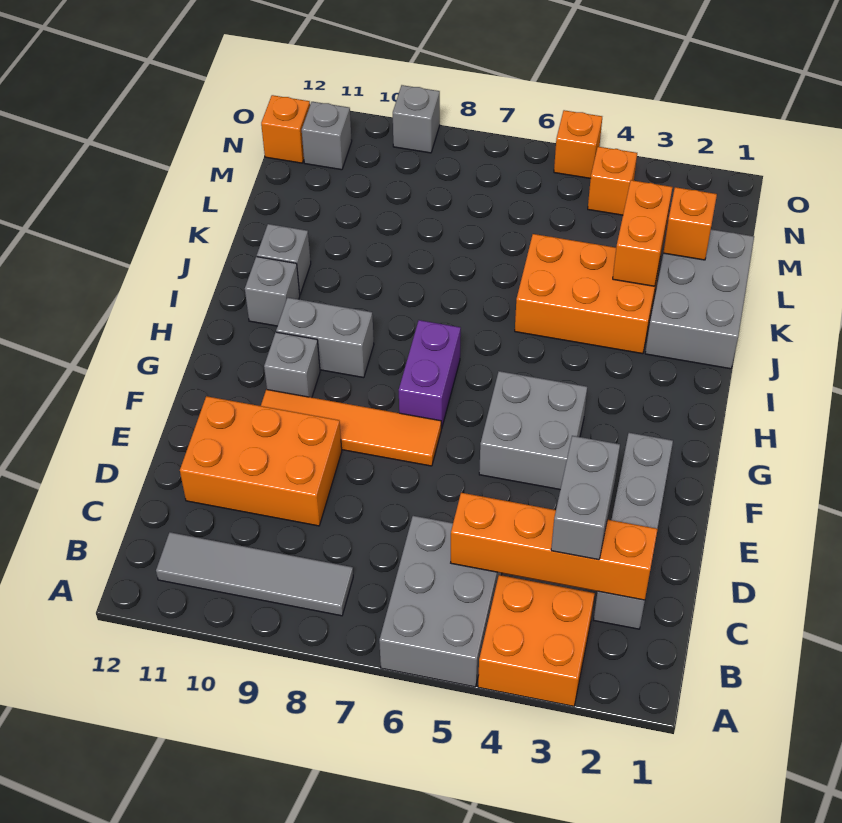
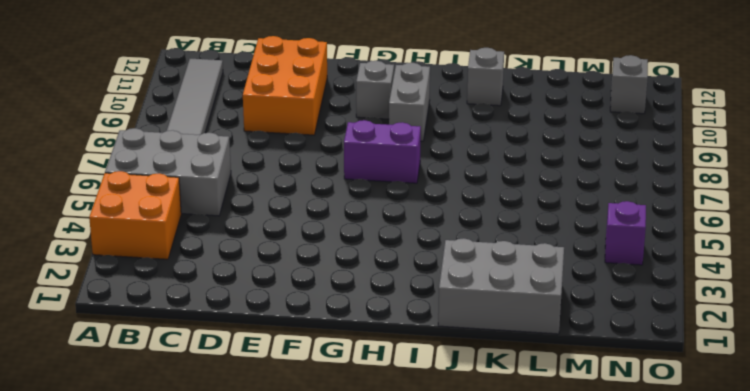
purple 1x1 brick [605,201,646,265] -> orange 1x1 brick [588,147,637,215]
none -> grey 1x4 brick [594,433,673,629]
none -> grey 2x2 brick [479,371,587,489]
none -> orange 1x4 tile [261,389,441,466]

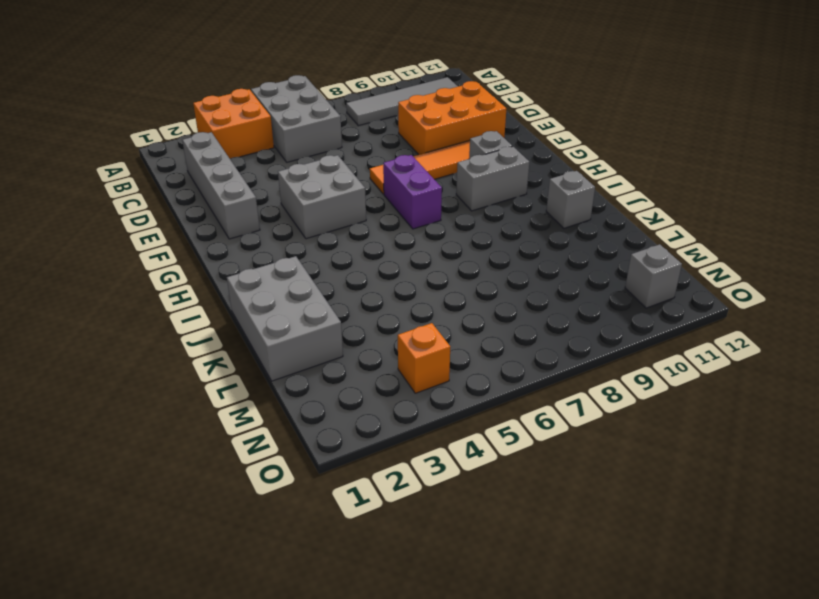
none -> grey 1x1 brick [245,257,300,326]
none -> orange 2x3 brick [515,234,660,354]
none -> orange 1x1 brick [261,95,310,163]

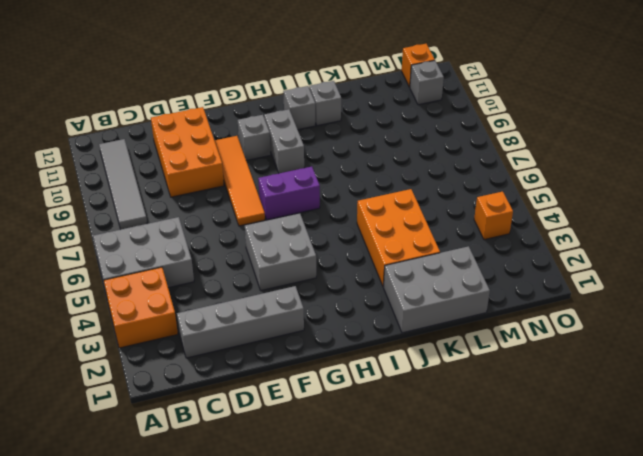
none -> orange 1x1 brick [554,110,602,178]
none -> grey 1x1 brick [393,85,440,153]
none -> orange 1x4 brick [451,493,658,600]

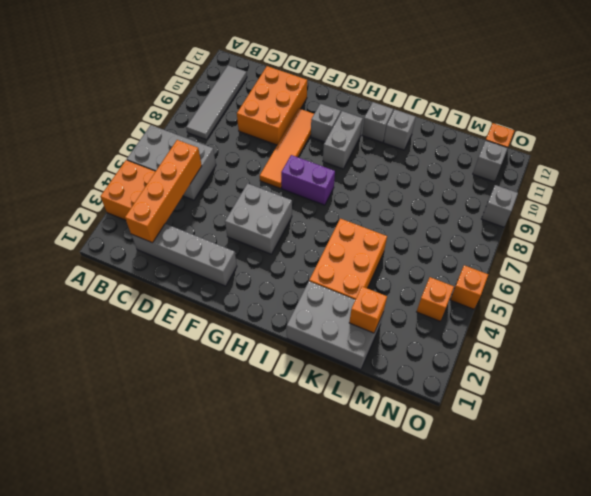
none -> orange 1x2 brick [613,180,672,286]
none -> grey 1x2 brick [551,436,620,560]

